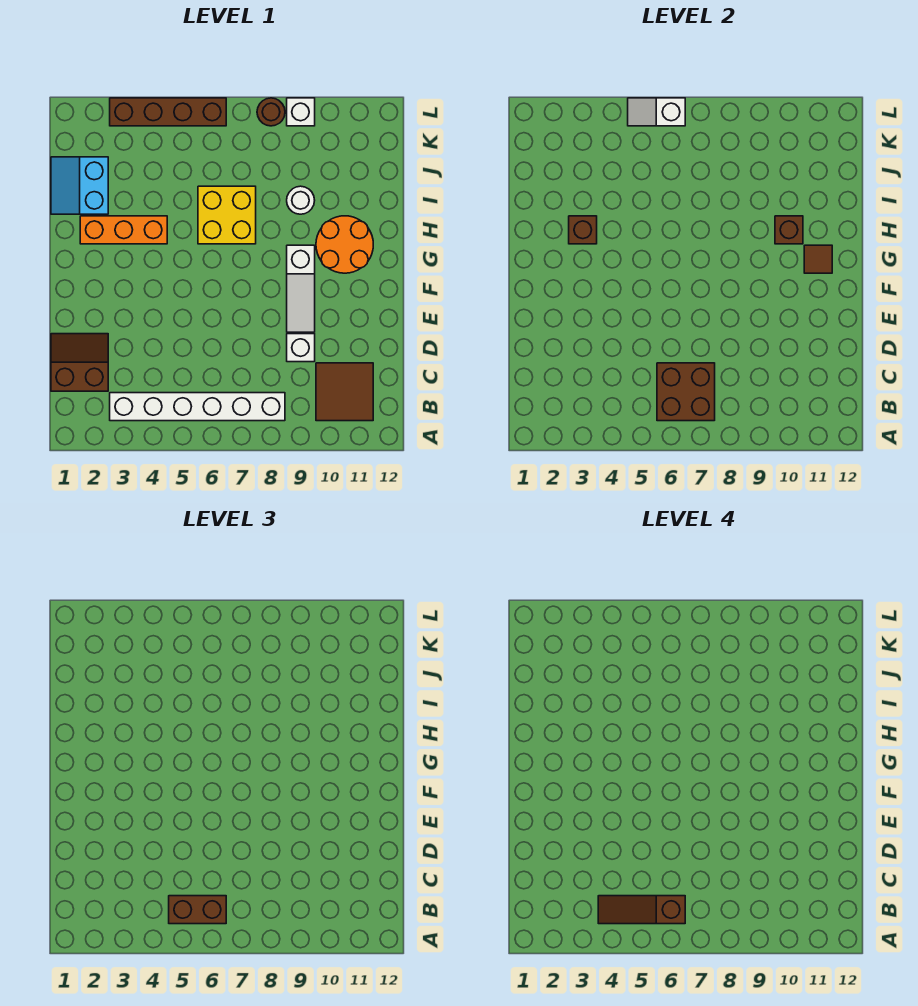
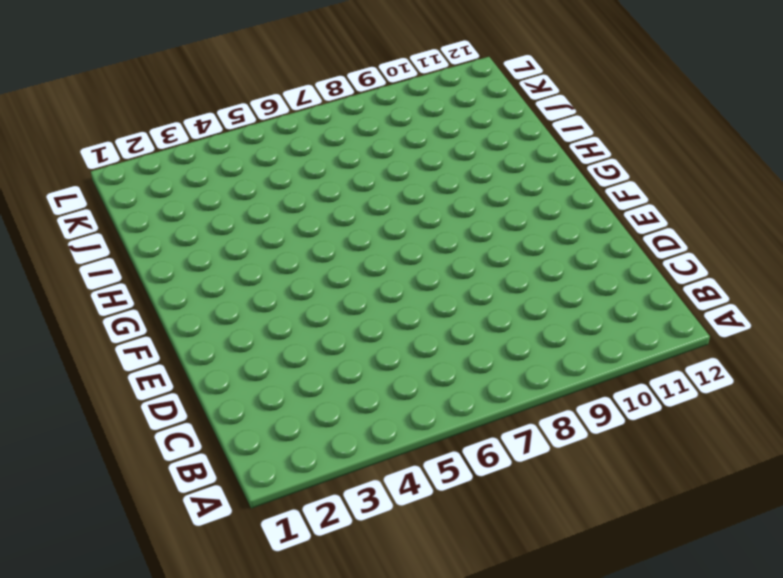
none -> white 1x6 brick [110,393,285,421]
none -> brown 2x2 tile [316,363,373,421]
none -> brown 2x2 slope [51,334,108,391]

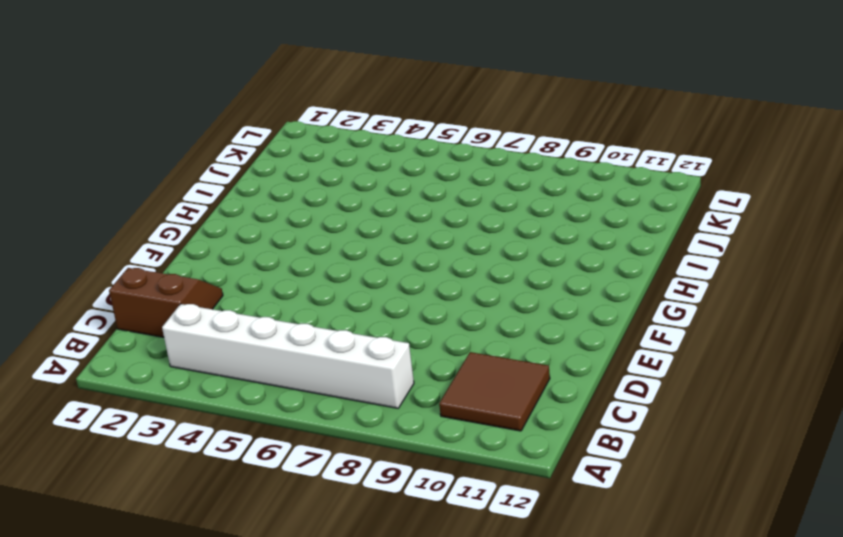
none -> white 1x1 brick [287,334,315,362]
none -> white 1x3 slope [287,245,315,332]
none -> orange 2x2 round brick [316,216,373,273]

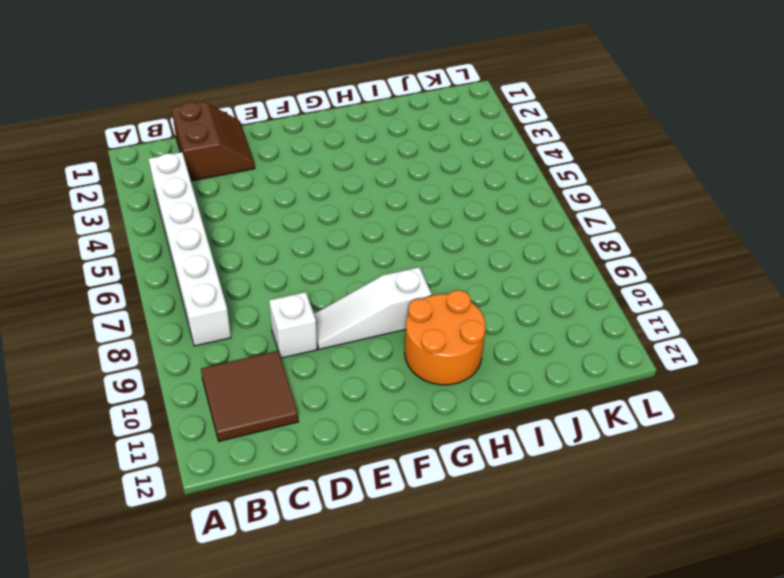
none -> orange 1x3 brick [80,216,167,244]
none -> yellow 2x2 brick [198,186,256,244]
none -> cyan 2x2 slope [51,157,108,214]

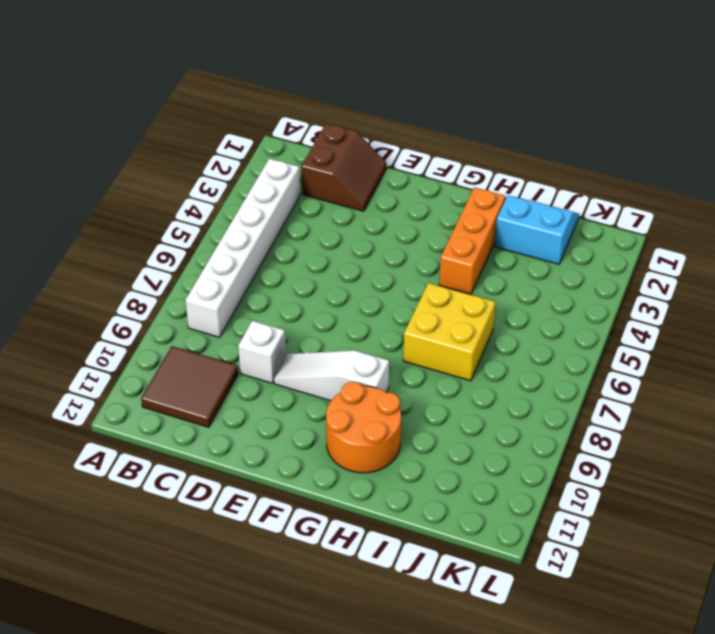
none -> white 1x1 round brick [287,186,315,214]
none -> brown 1x4 brick [110,98,226,126]
none -> brown 1x1 round brick [257,98,285,126]

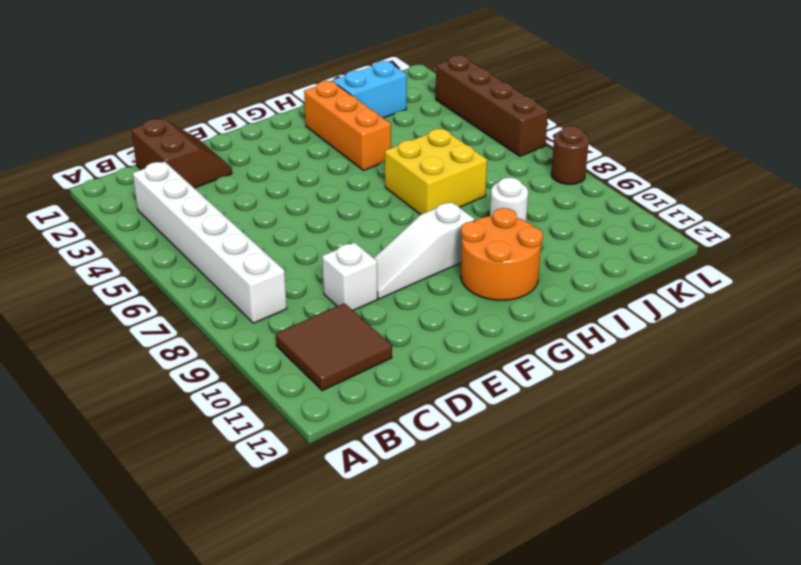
none -> white 1x1 brick [287,98,315,126]
none -> brown 2x2 brick [657,363,715,421]
none -> brown 1x1 tile [804,245,832,273]

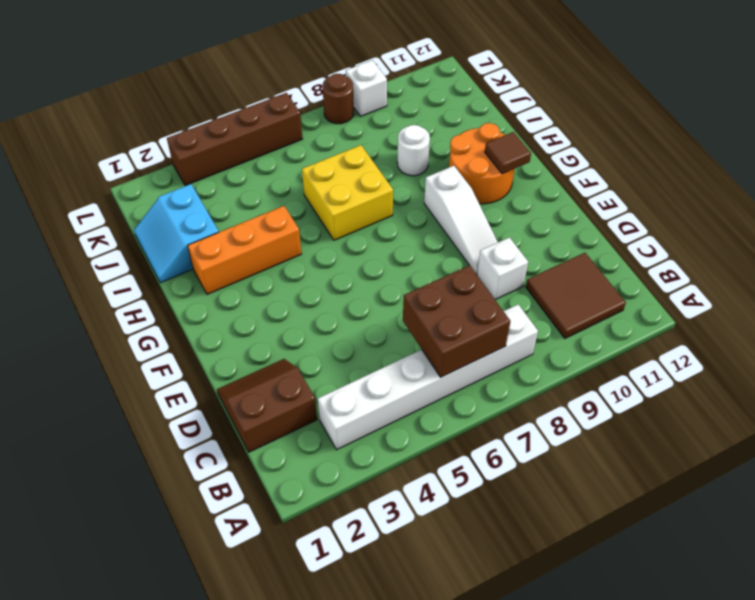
none -> brown 1x1 brick [569,216,597,244]
none -> brown 1x1 brick [775,216,803,244]
none -> white 1x2 slope [628,98,685,126]

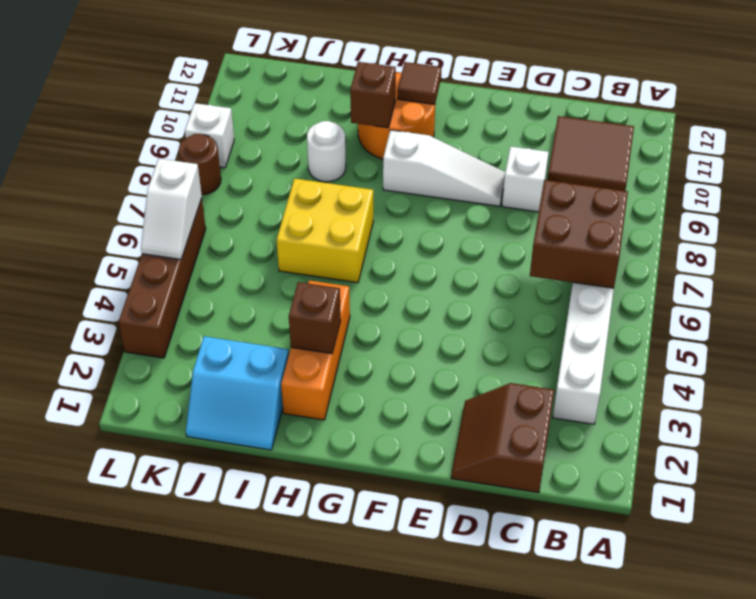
none -> brown 1x2 brick [169,896,226,924]
none -> brown 1x3 slope [598,896,685,924]

